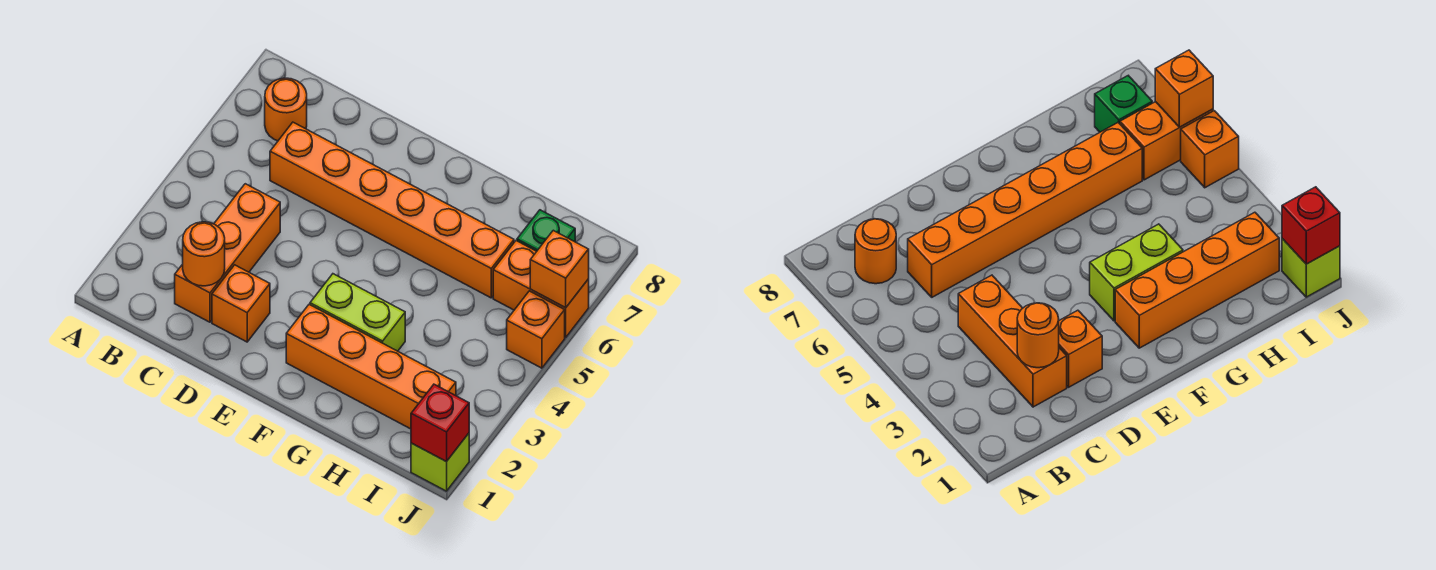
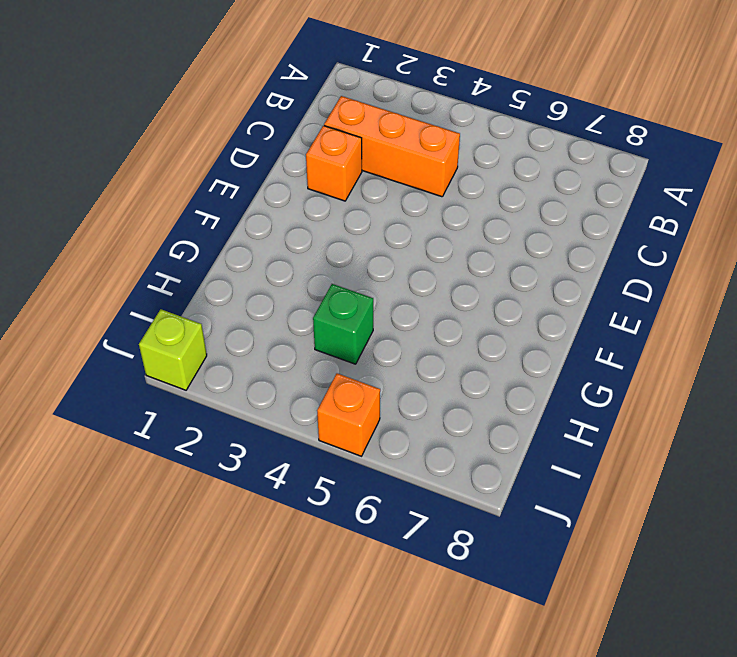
green 1x1 brick [313,284,373,364] -> green 1x1 brick moved to [517,210,575,251]
none -> orange 1x1 round brick [265,78,307,141]
none -> orange 1x6 brick [270,122,514,298]
none -> orange 1x4 brick [286,304,456,429]

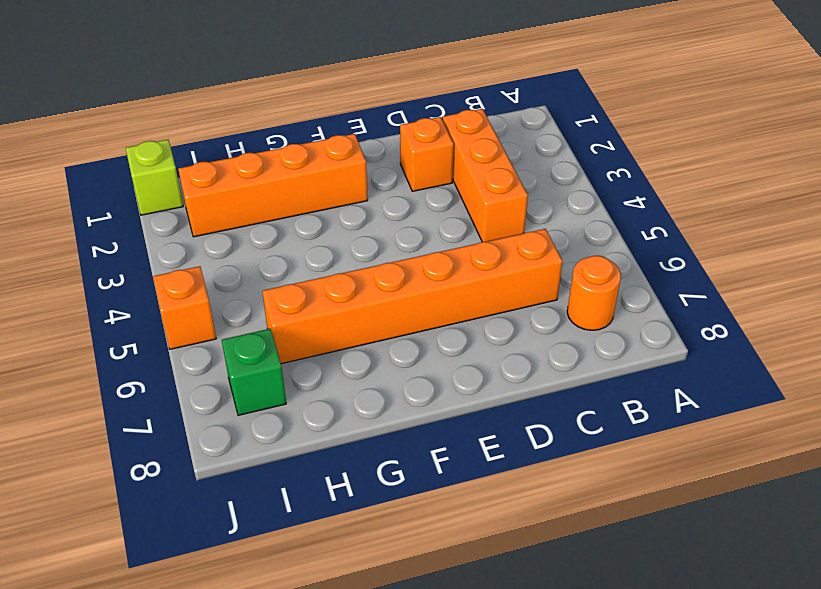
none -> lime 1x2 brick [310,274,405,351]
none -> orange 1x2 brick [493,241,589,337]
none -> orange 1x1 round brick [183,222,225,286]

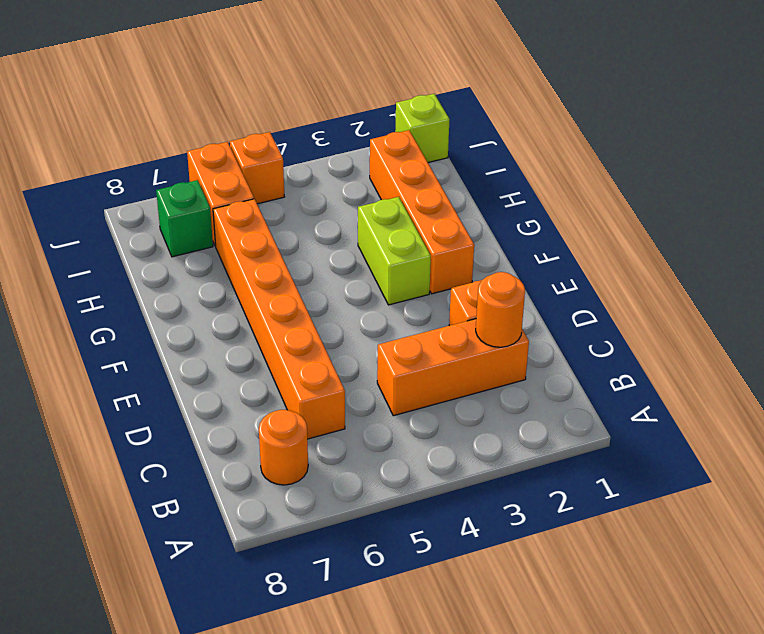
none -> red 1x1 brick [411,384,469,462]
none -> orange 1x1 brick [530,230,589,308]

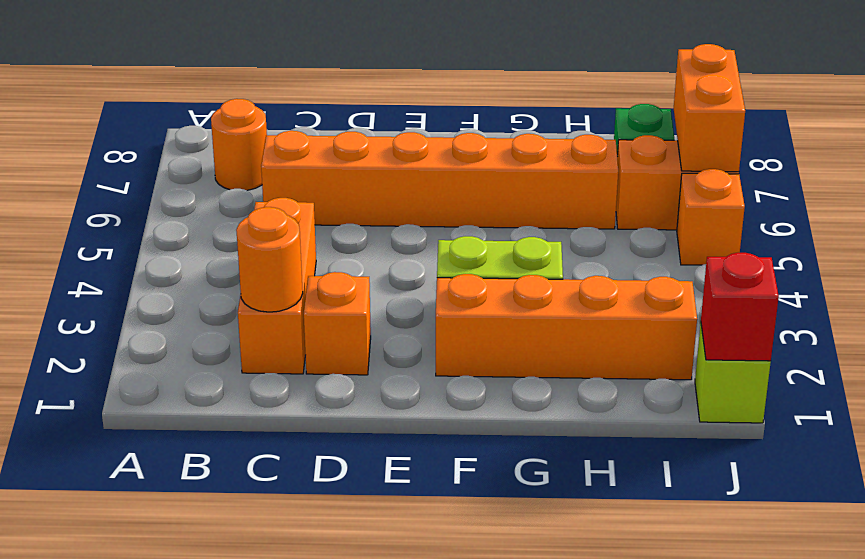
orange 1x2 brick [674,44,745,172] -> orange 1x1 brick [530,230,589,308]

